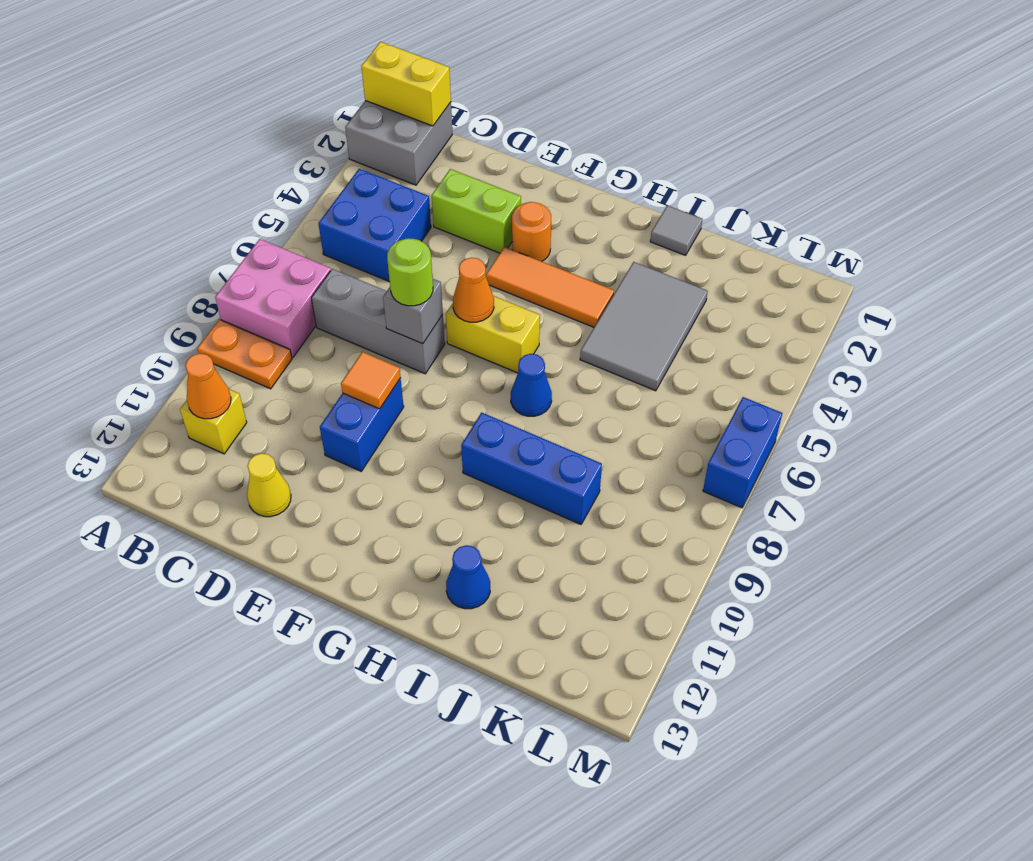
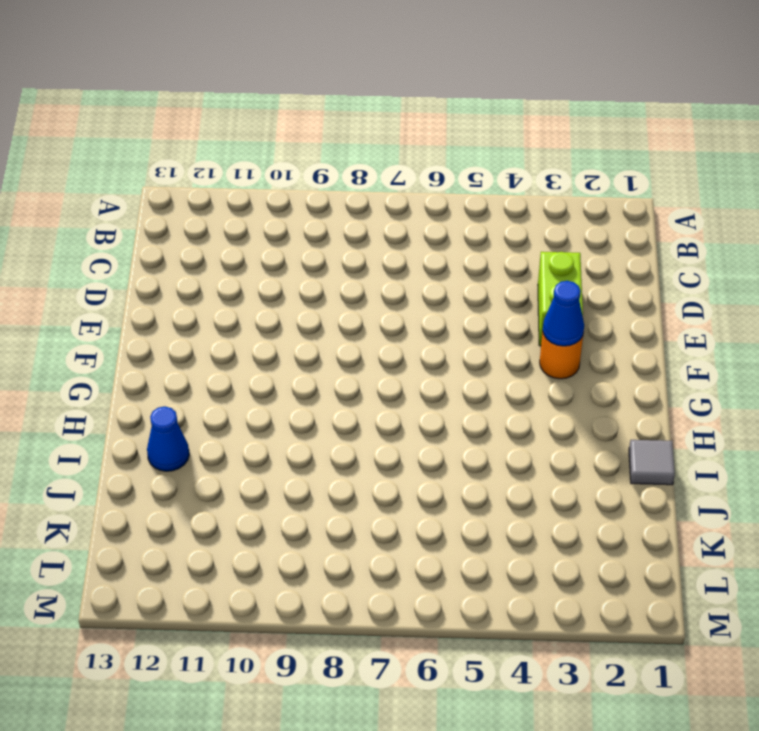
blue 1x1 cone [543,281,584,346] -> blue 1x1 cone moved to [511,354,552,416]
none -> grey 2x2 brick [345,101,452,185]
none -> pink 2x2 brick [215,239,331,357]
none -> orange 1x2 plate [197,319,292,389]

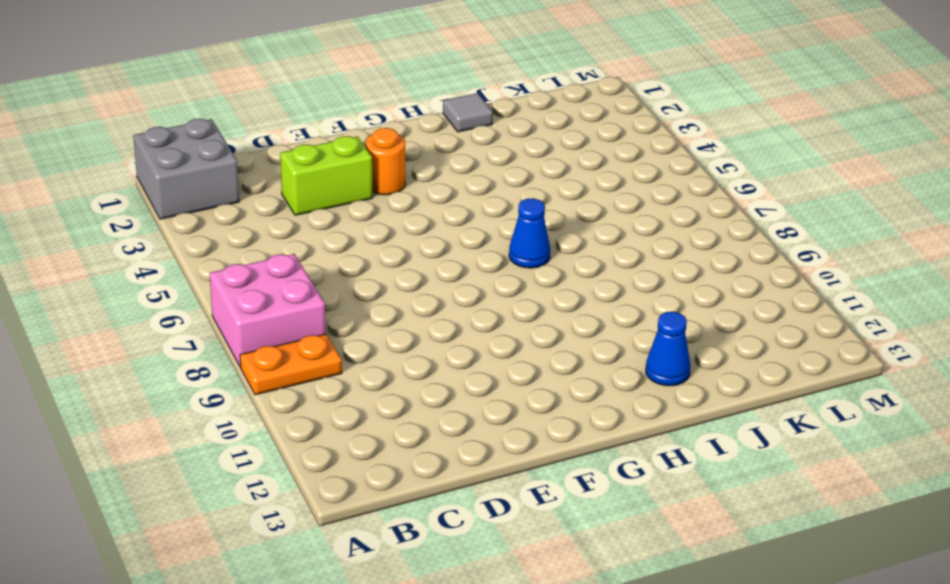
none -> blue 2x2 brick [318,169,431,282]
none -> yellow 1x1 brick [180,389,247,454]
none -> grey 1x3 brick [312,269,445,374]

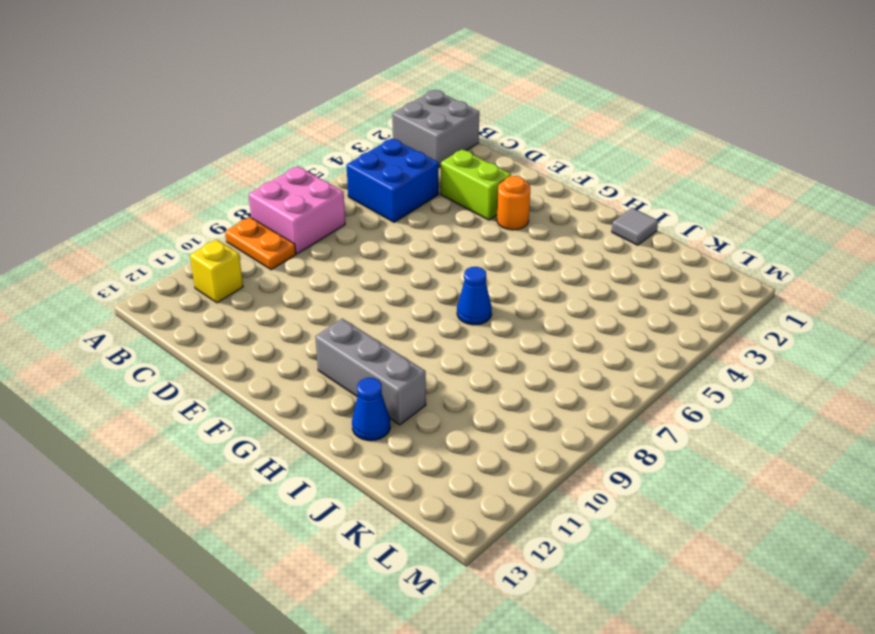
grey 1x3 brick [315,319,426,425] -> grey 1x3 brick moved to [312,269,445,374]
none -> yellow 1x1 cone [247,453,291,517]
none -> blue 1x2 brick [320,378,404,471]
none -> orange 1x3 tile [486,247,614,327]

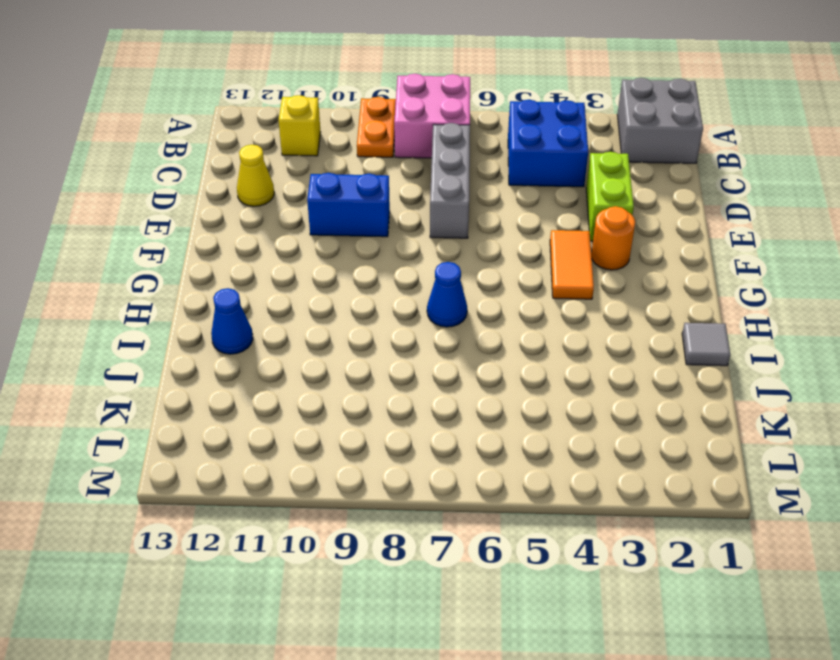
orange 1x2 tile [550,230,594,299] -> orange 1x3 tile [486,247,614,327]
none -> yellow 1x2 brick [446,296,540,373]
none -> blue 1x3 brick [461,412,602,524]
none -> grey 2x3 tile [580,262,708,391]

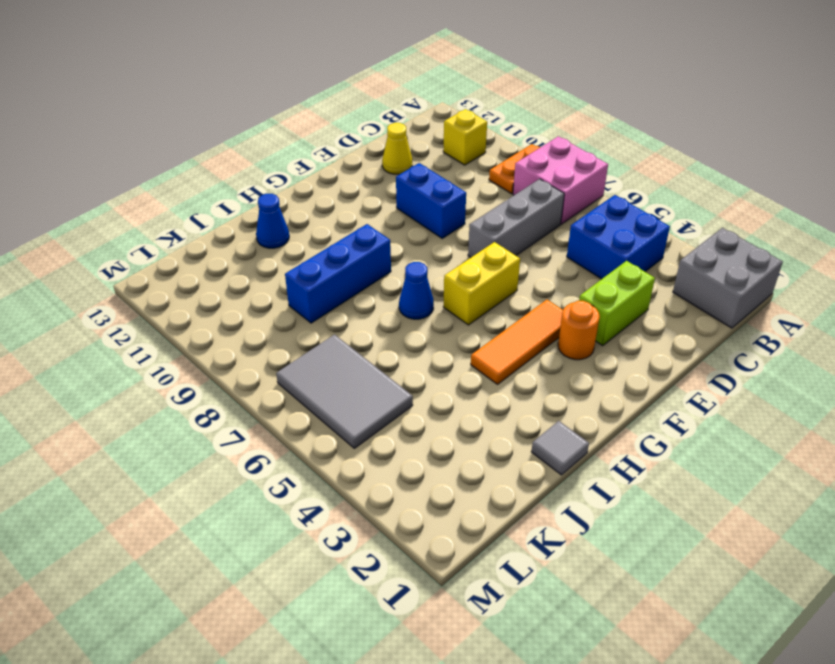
grey 2x3 tile [276,335,413,448] -> grey 2x3 tile moved to [580,262,708,391]
none -> blue 1x2 brick [703,397,782,508]
none -> yellow 1x2 brick [361,42,451,126]
none -> orange 1x1 cone [185,353,231,419]

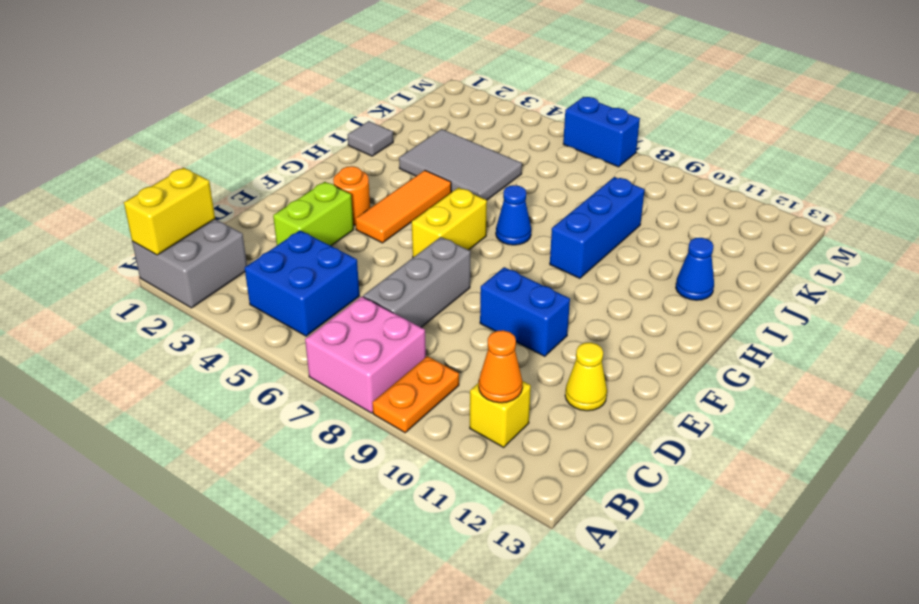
none -> grey 1x1 brick [383,279,443,344]
none -> orange 1x1 tile [341,352,401,409]
none -> orange 1x1 cone [453,258,494,322]

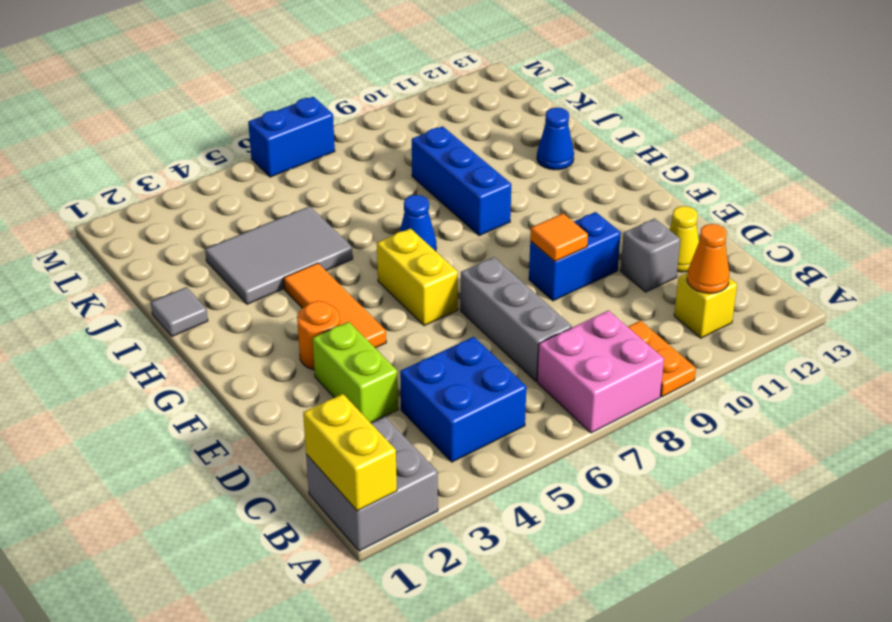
grey 1x1 brick [620,218,681,292] -> grey 1x1 brick moved to [383,279,443,344]
none -> orange 1x1 cone [453,258,494,322]
none -> lime 1x1 round brick [387,238,433,306]

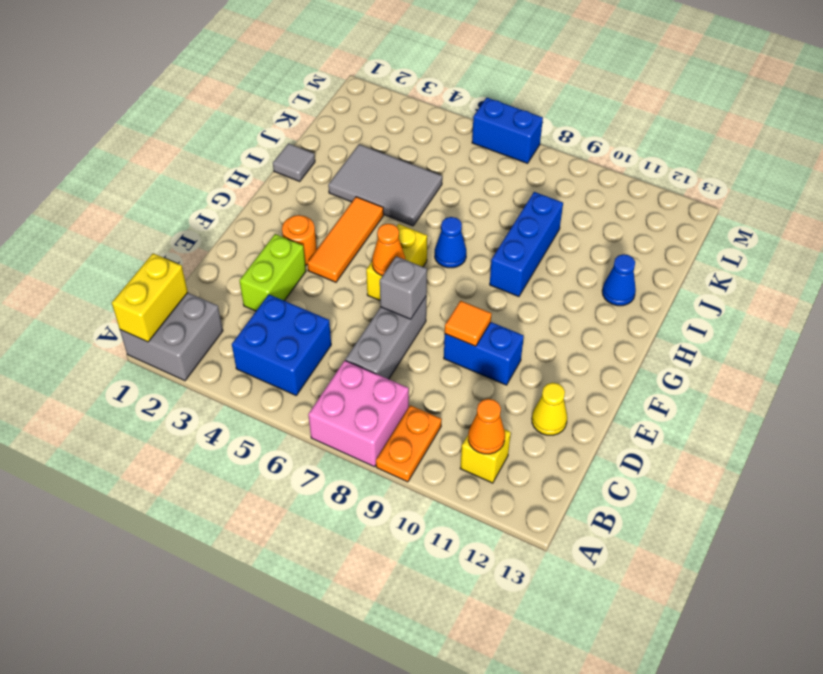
none -> lime 1x1 round brick [387,238,433,306]

